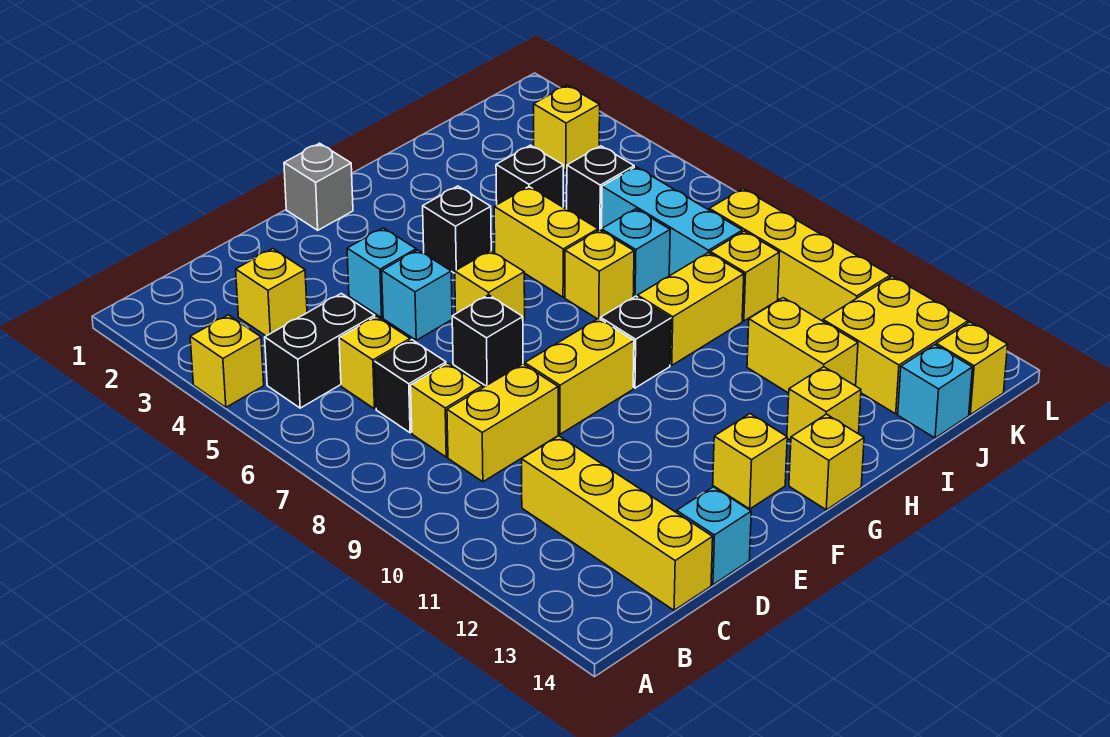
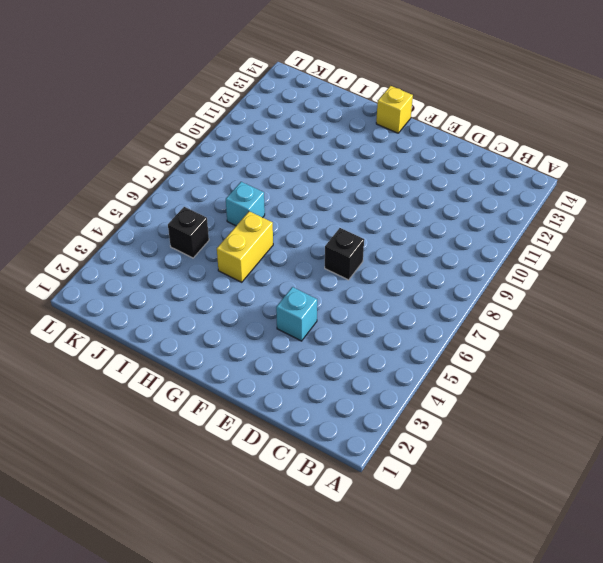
none -> yellow 1x1 brick [190,315,264,407]
none -> black 1x2 brick [265,293,375,408]
none -> yellow 1x1 brick [236,249,307,336]
none -> yellow 1x1 brick [339,316,410,409]

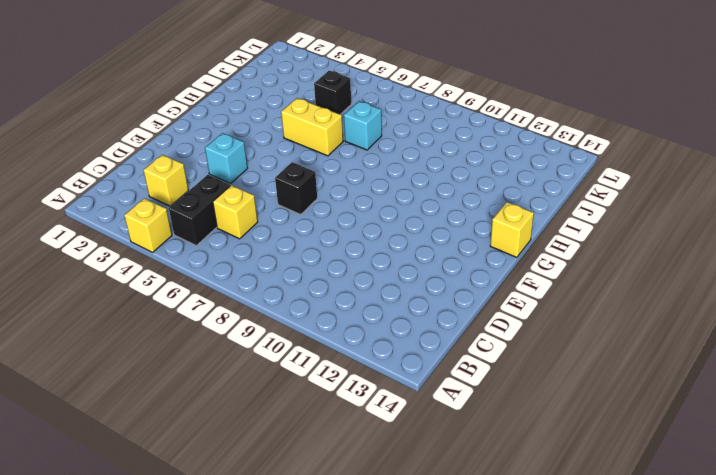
none -> black 1x1 brick [375,340,446,433]
none -> yellow 1x1 brick [411,363,483,457]
none -> yellow 1x2 brick [447,364,558,482]
none -> yellow 1x4 brick [522,436,713,610]

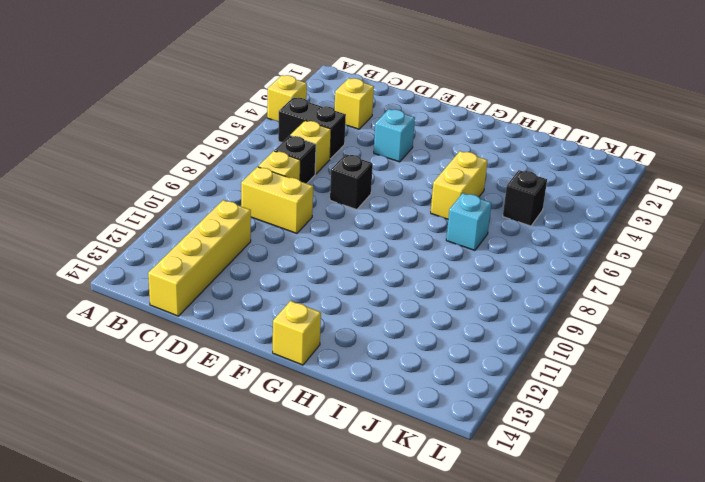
none -> cyan 1x1 brick [677,487,751,585]
none -> cyan 1x1 brick [382,250,452,340]
none -> yellow 1x2 brick [525,318,634,434]
none -> grey 1x1 brick [284,143,353,230]

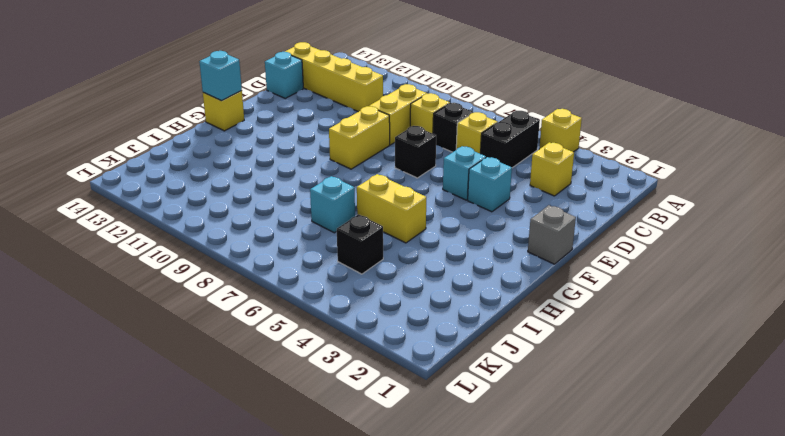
cyan 1x1 brick [199,51,242,101] -> cyan 1x1 brick moved to [898,345,972,438]
none -> yellow 1x1 brick [455,251,525,321]
none -> yellow 1x1 brick [713,414,787,509]
none -> black 1x1 brick [423,186,491,273]
none -> black 1x1 brick [600,296,671,388]

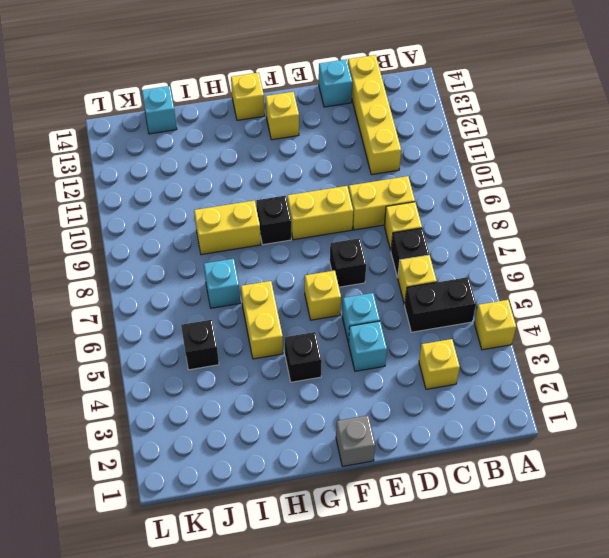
none -> yellow 1x1 brick [565,230,634,319]
none -> yellow 1x1 brick [787,367,861,440]
none -> black 1x1 brick [496,145,563,207]
none -> yellow 1x2 brick [747,298,858,393]

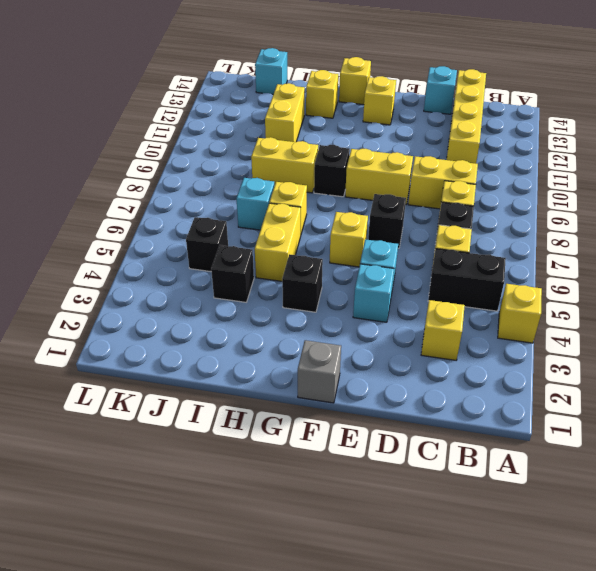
none -> cyan 1x3 brick [602,167,742,276]
none -> yellow 1x1 brick [710,231,780,321]
none -> yellow 2x2 brick [823,276,968,414]
none -> yellow 1x1 brick [534,85,600,171]

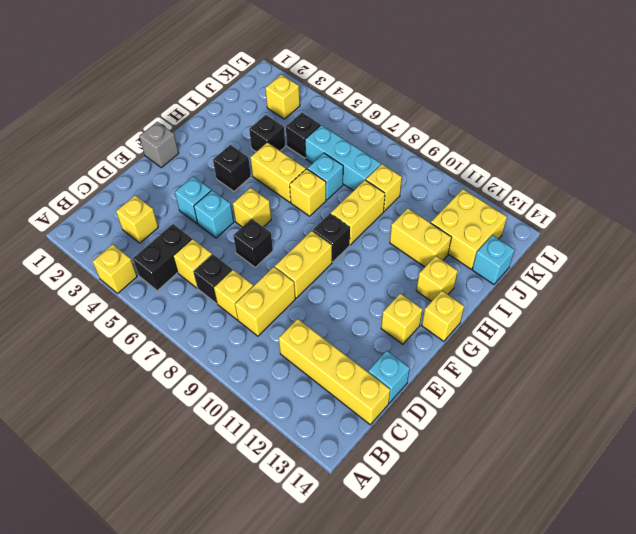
none -> yellow 1x4 brick [709,189,890,321]
none -> yellow 1x1 brick [936,322,1008,415]

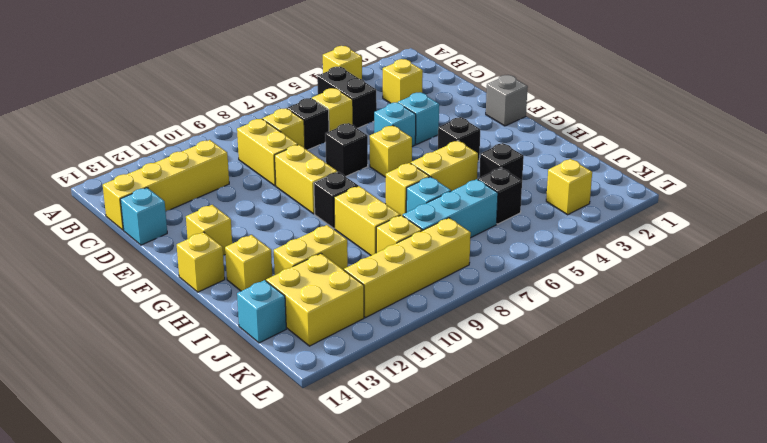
none -> yellow 1x1 brick [936,322,1008,415]

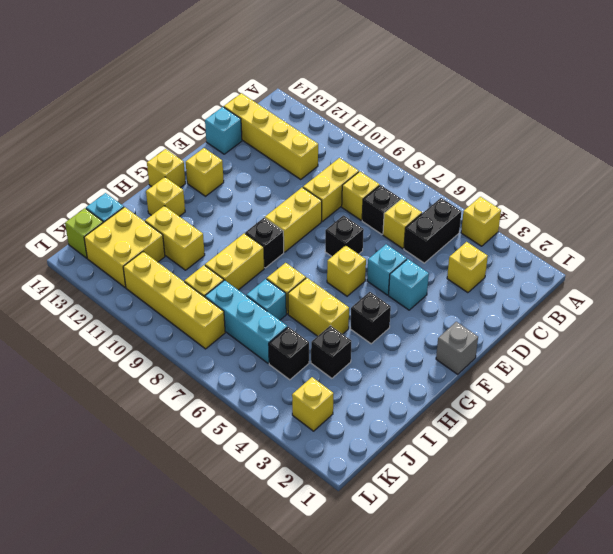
lime 1x1 brick [65,208,103,258] -> yellow 1x1 brick [936,322,1008,415]

